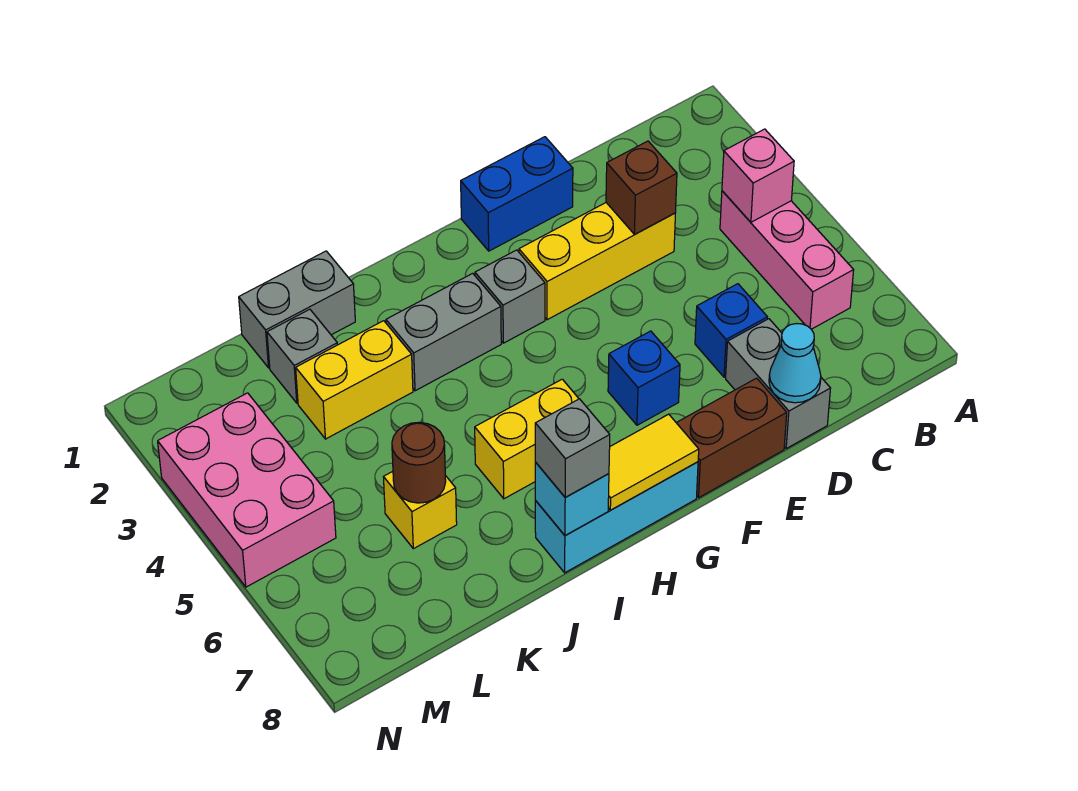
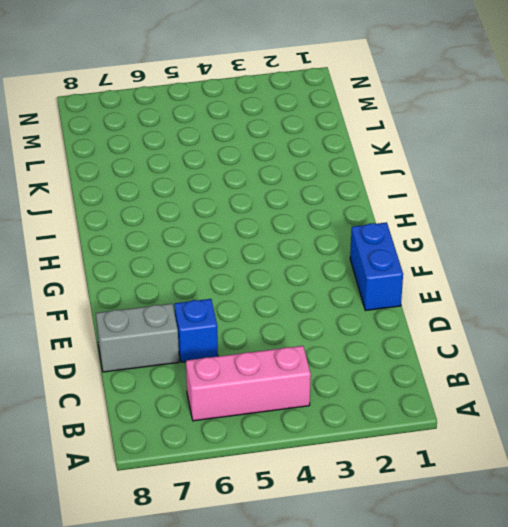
none -> yellow 1x3 brick [519,203,675,320]
none -> brown 1x2 brick [676,378,787,498]
none -> blue 1x1 brick [608,331,680,425]

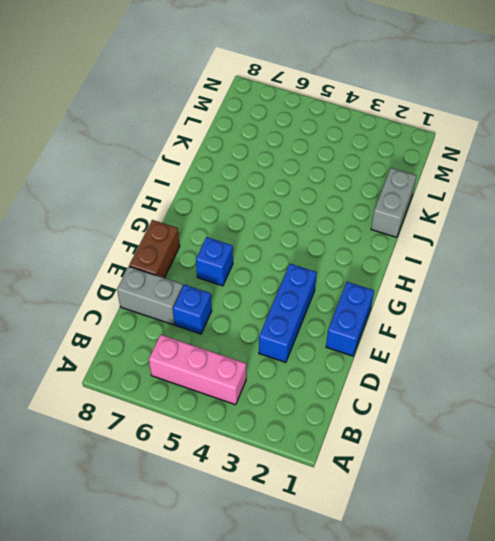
blue 1x3 brick [259,264,317,362] -> yellow 1x3 brick [519,203,675,320]
none -> grey 1x1 brick [475,250,545,343]
none -> cyan 1x3 brick [535,462,698,573]
none -> grey 1x2 brick [386,273,501,391]

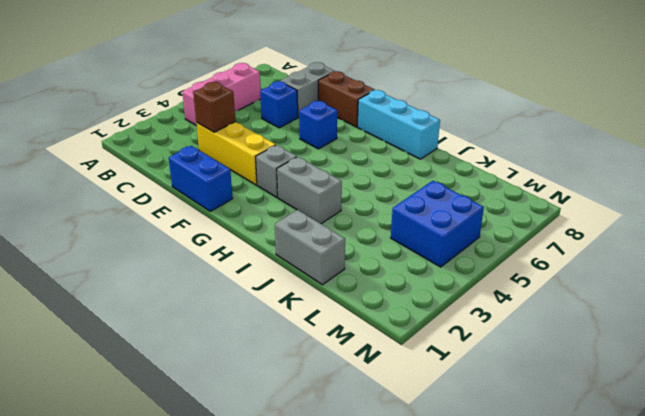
blue 2x2 brick [391,181,484,267] -> pink 2x3 brick [158,393,336,587]
none -> yellow 1x2 brick [475,379,579,499]
none -> yellow 1x2 brick [296,321,413,439]
none -> grey 1x1 brick [267,309,337,403]

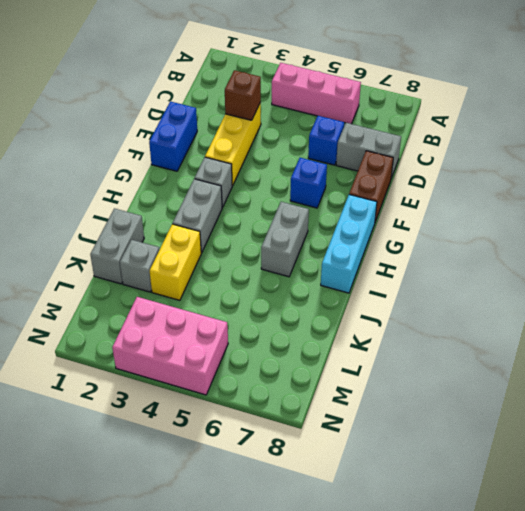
grey 1x2 brick [261,202,309,277] -> yellow 1x2 brick [475,379,579,499]
none -> yellow 1x1 brick [384,471,457,549]
none -> pink 1x1 brick [722,129,794,222]
none -> cyan 1x1 cone [769,324,821,403]

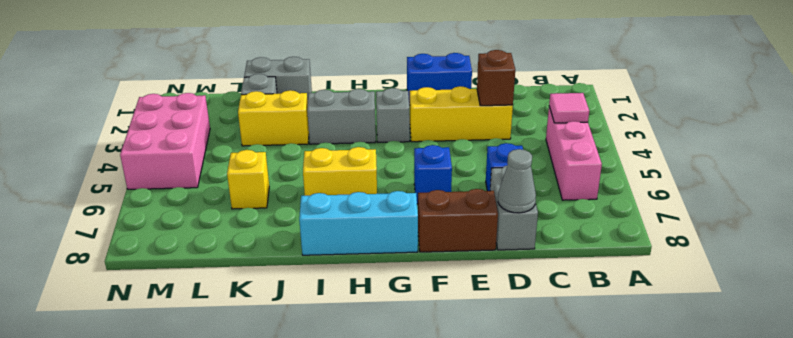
pink 1x1 tile [549,93,589,123] -> pink 1x1 brick [722,129,794,222]
grey 1x1 cone [498,149,536,213] -> cyan 1x1 cone [769,324,821,403]
none -> yellow 1x2 tile [608,414,699,510]
none -> cyan 1x1 brick [535,462,609,536]
none -> brown 1x1 round brick [392,422,446,503]

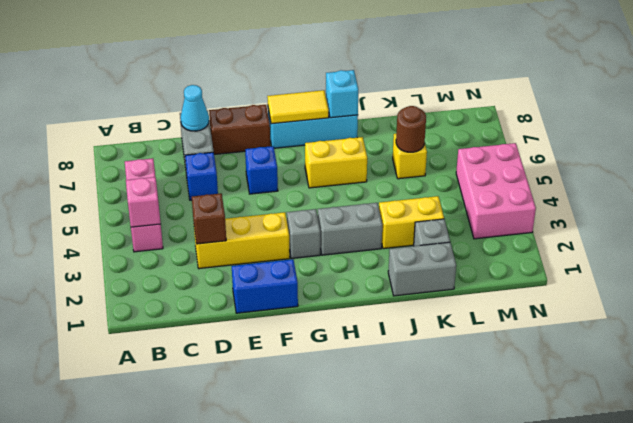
none -> grey 1x1 brick [535,399,610,497]

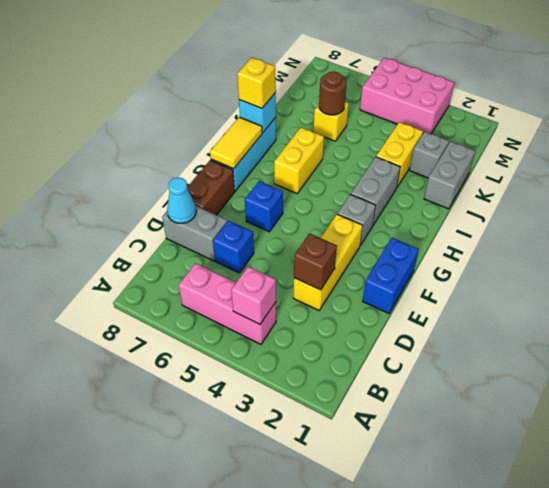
yellow 1x1 brick [237,57,276,108] -> grey 1x1 brick [535,399,610,497]

